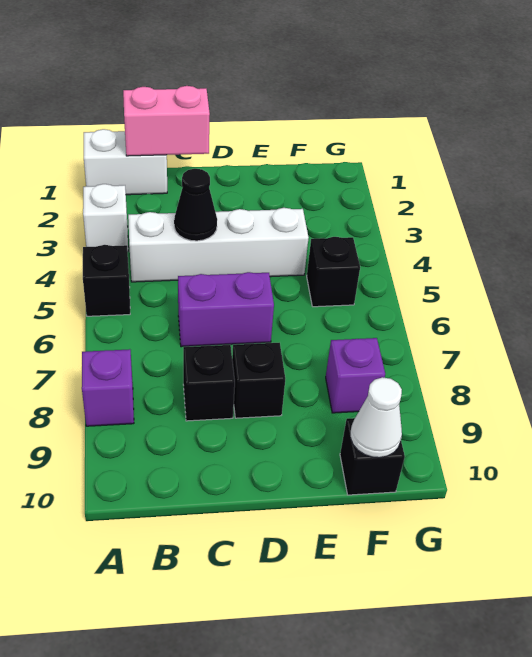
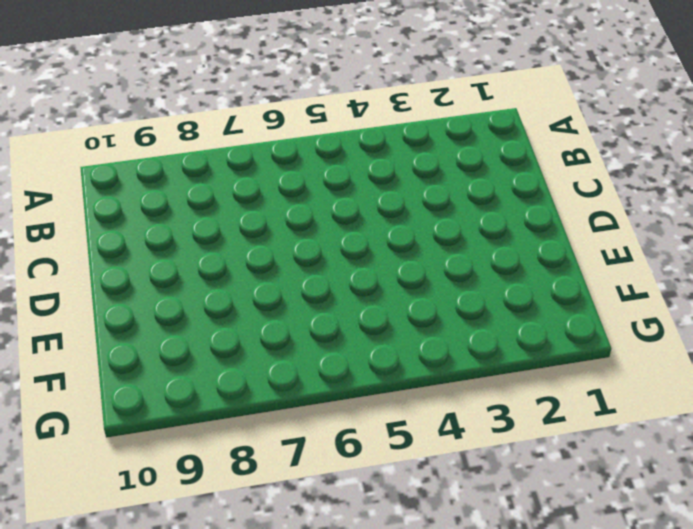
none -> white 1x2 brick [84,129,167,195]
none -> white 1x1 brick [83,184,128,251]
none -> black 1x1 brick [83,245,130,316]

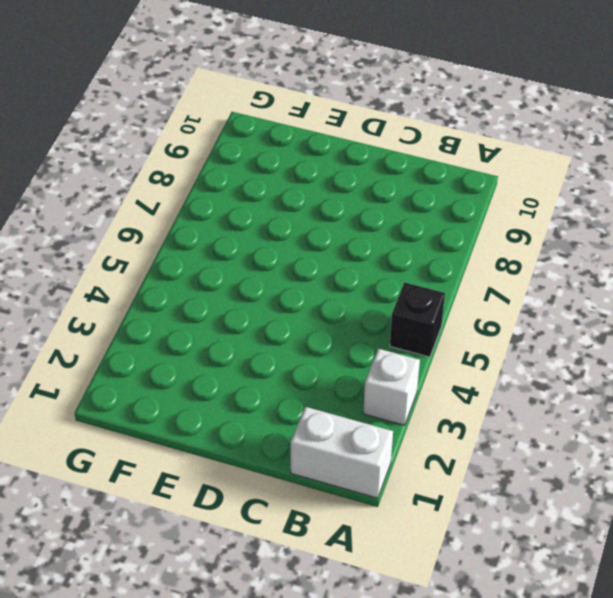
none -> purple 1x1 brick [82,349,134,426]
none -> white 1x4 brick [128,208,309,282]
none -> purple 1x2 brick [178,272,274,347]

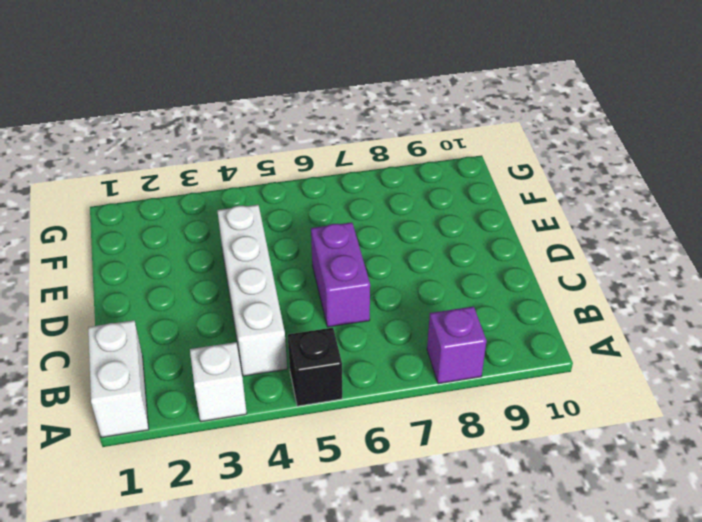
none -> black 1x1 brick [183,345,235,421]
none -> black 1x1 brick [232,343,285,418]
none -> black 1x1 brick [307,237,360,307]

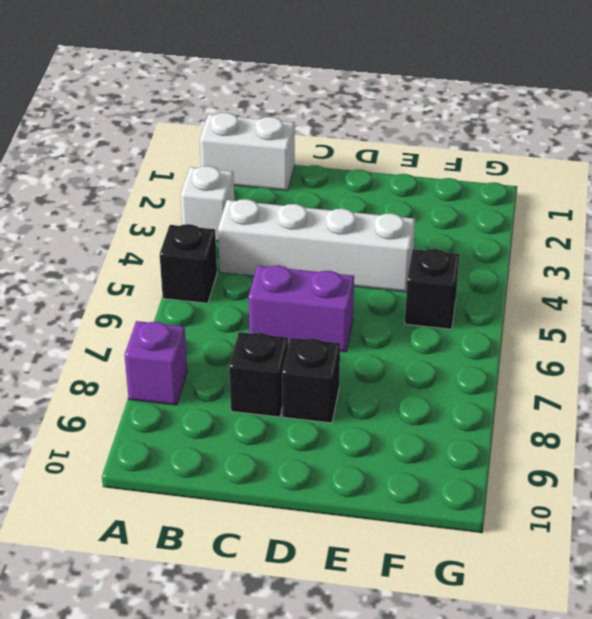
none -> purple 1x1 brick [326,338,385,413]
none -> black 1x1 brick [340,418,405,495]
none -> pink 1x2 brick [123,86,210,156]

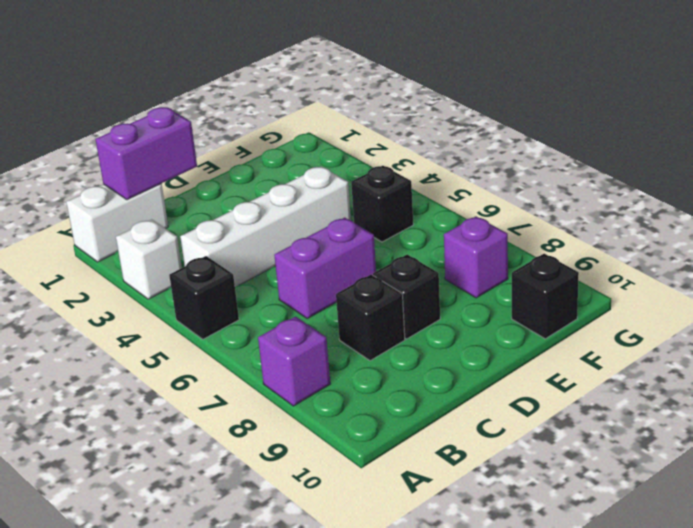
purple 1x2 brick [95,107,197,200] -> pink 1x2 brick [123,86,210,156]
none -> black 1x1 cone [174,169,217,241]
none -> white 1x1 cone [351,377,402,458]

